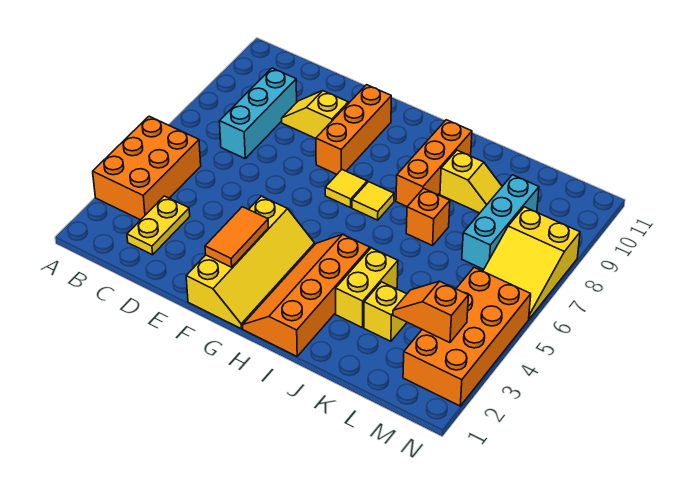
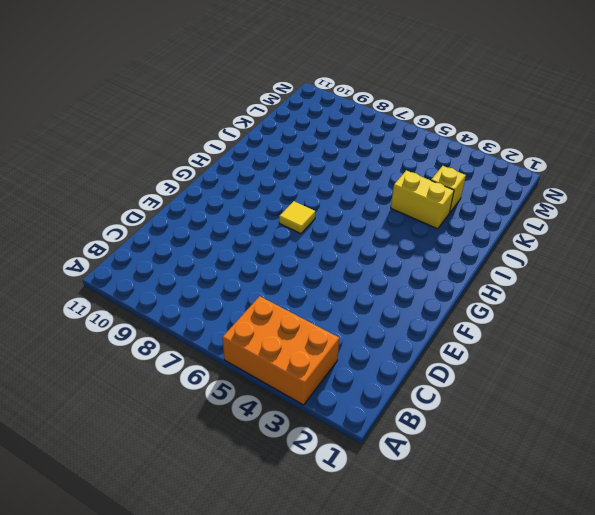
none -> yellow 1x2 plate [127,196,190,255]
none -> cyan 1x3 brick [220,68,297,158]
none -> yellow 1x2 slope [282,91,348,138]

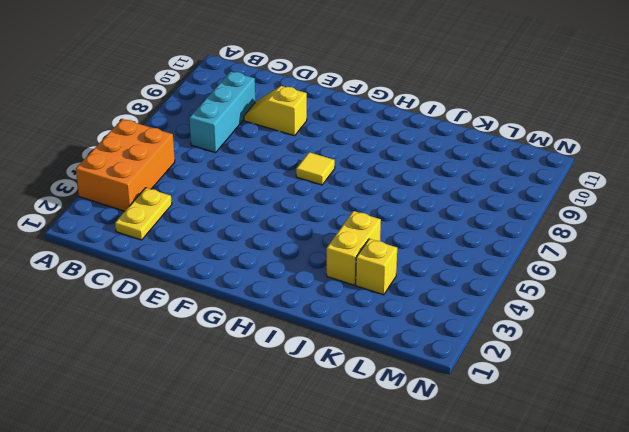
none -> yellow 2x4 slope [186,196,315,329]
none -> orange 1x3 brick [316,85,391,174]
none -> orange 2x4 slope [243,234,370,356]

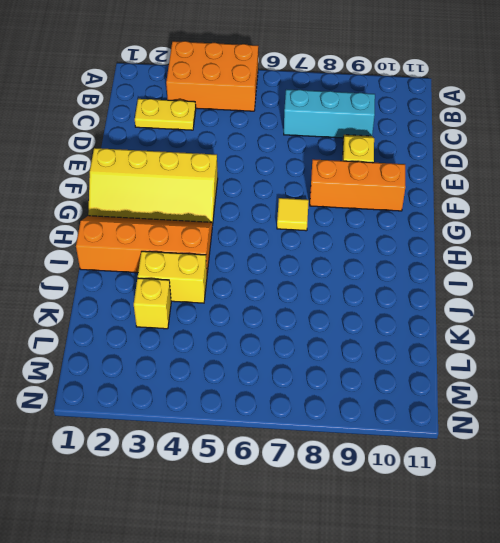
none -> yellow 1x1 tile [352,182,394,220]
none -> orange 1x3 brick [396,120,472,206]
none -> orange 1x1 brick [406,188,450,246]

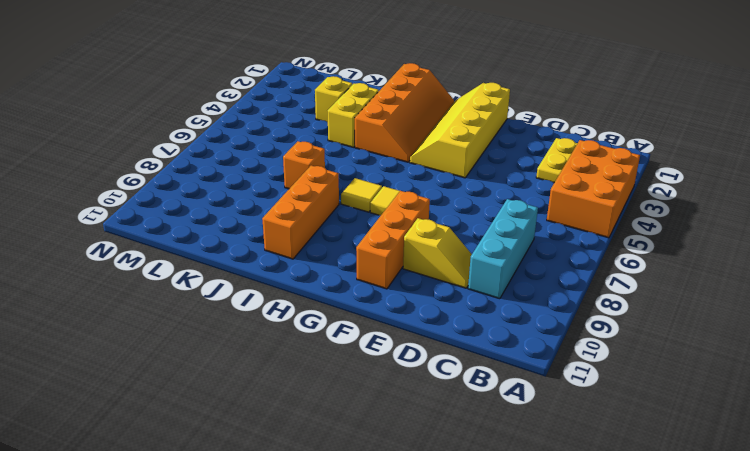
none -> yellow 1x2 slope [440,150,502,213]
none -> cyan 1x3 brick [462,175,539,269]
none -> orange 2x4 brick [403,267,531,406]

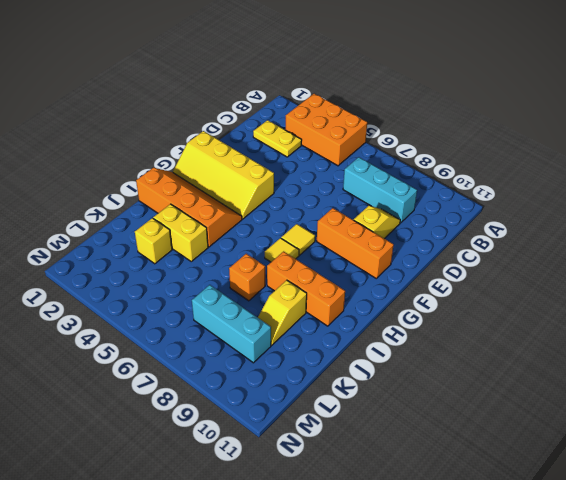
none -> orange 2x4 brick [403,267,531,406]
none -> yellow 2x3 slope [483,207,580,319]
none -> orange 1x2 tile [205,207,268,267]

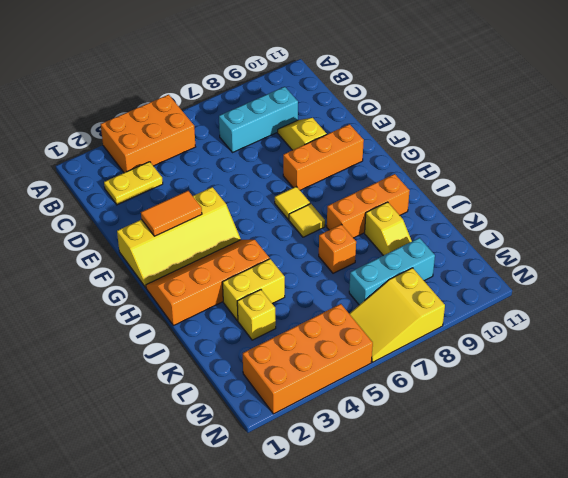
none -> orange 1x2 slope [393,281,468,343]

